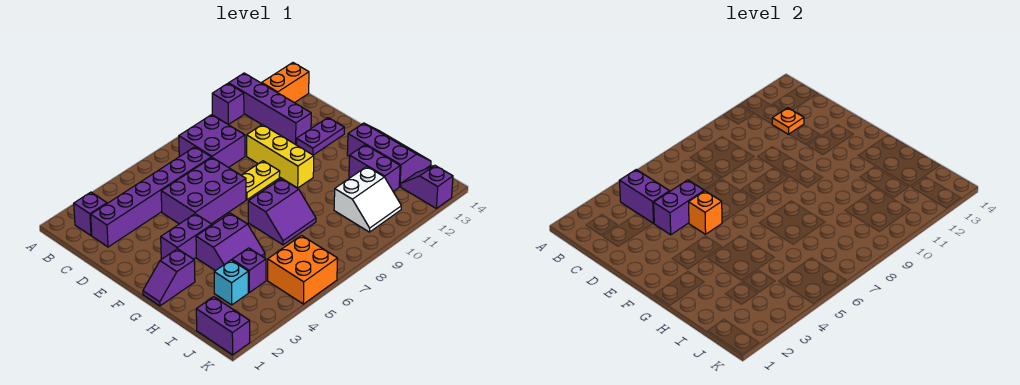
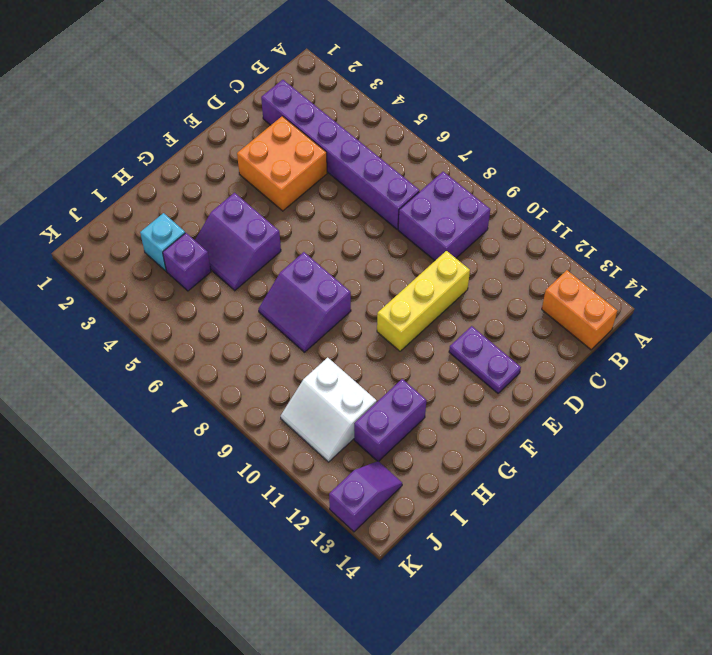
orange 2x2 brick [237,116,327,211] -> orange 2x2 brick moved to [268,236,338,304]
none -> purple 1x1 brick [212,84,244,125]
none -> purple 1x4 brick [229,73,311,144]
none -> purple 1x1 brick [74,192,107,236]

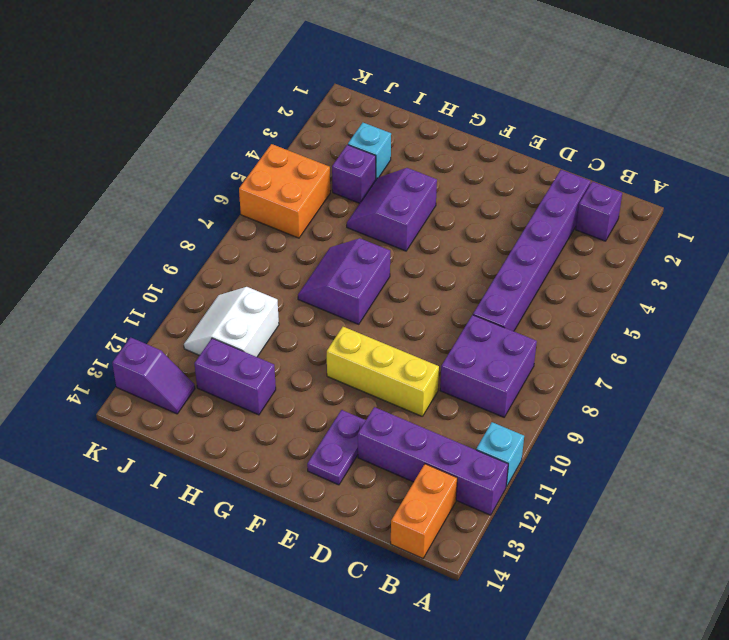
cyan 1x1 brick [476,422,524,487] -> purple 1x1 brick [212,84,244,125]
none -> purple 2x3 brick [161,158,246,224]
none -> yellow 1x2 plate [241,161,280,200]
none -> purple 1x2 brick [161,214,212,259]

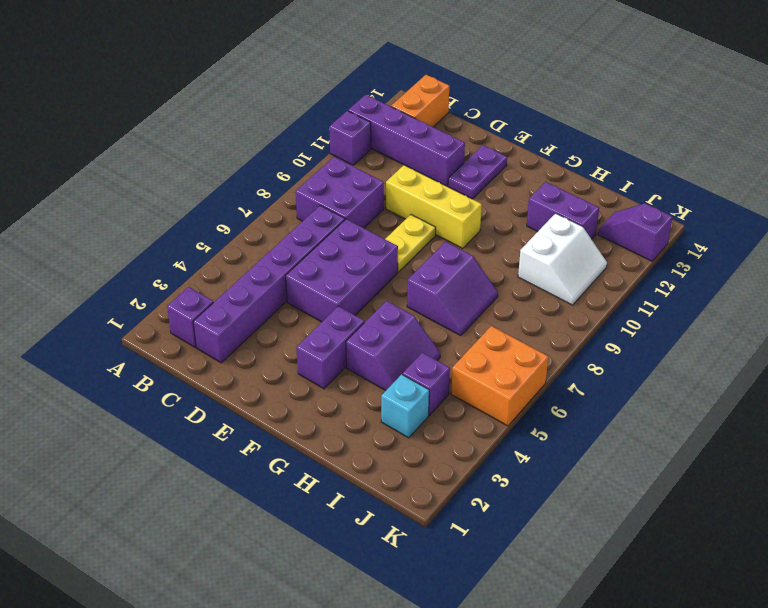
none -> purple 1x2 slope [143,249,195,306]
none -> purple 2x3 slope [347,123,431,187]
none -> purple 1x2 brick [196,297,250,355]

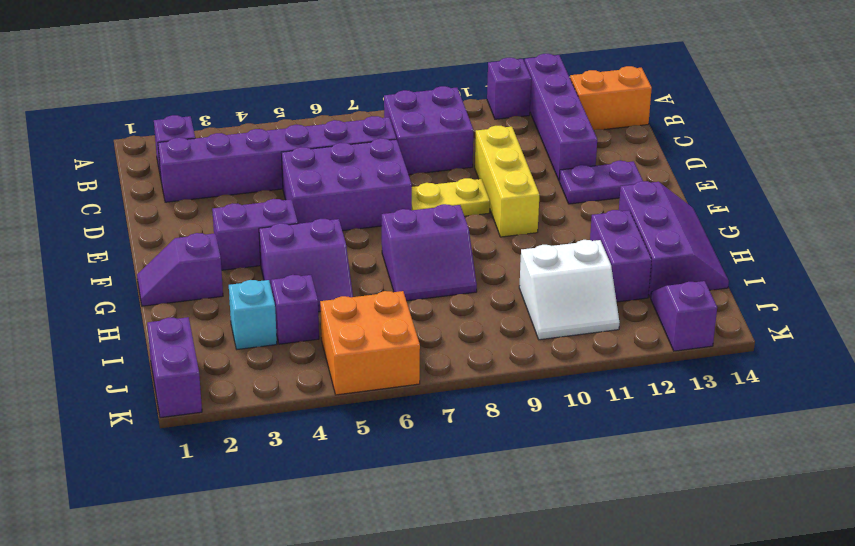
none -> purple 1x2 brick [619,170,670,224]
none -> orange 1x1 plate [772,108,804,134]
none -> purple 1x2 brick [654,180,704,235]

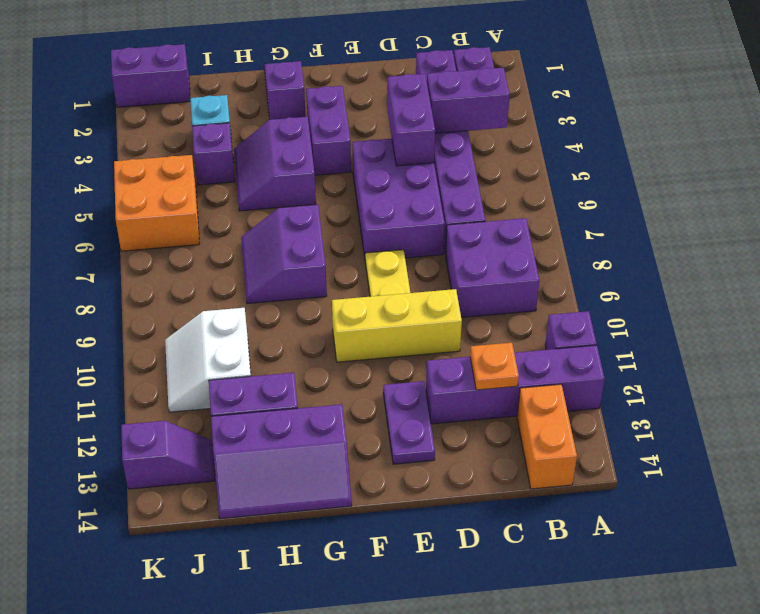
none -> orange 1x1 brick [689,191,722,234]

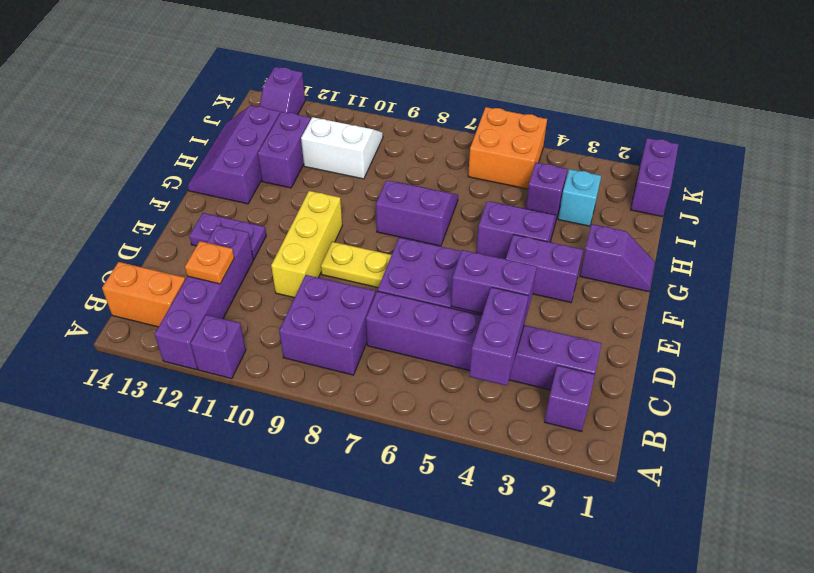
none -> orange 1x1 brick [689,191,722,234]

